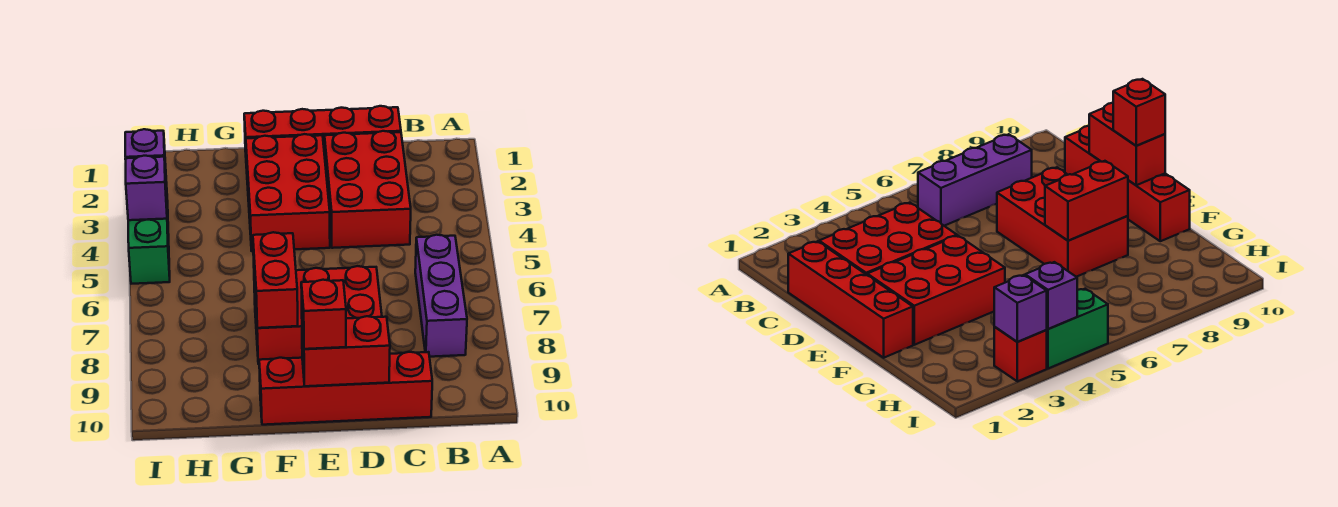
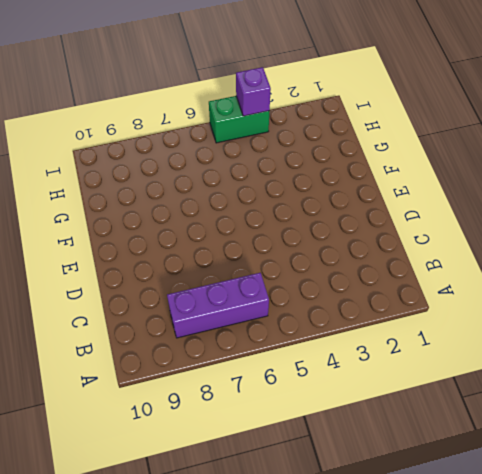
none -> red 1x4 brick [244,106,401,168]
none -> red 2x3 brick [325,131,411,248]
none -> red 1x4 brick [259,352,432,425]

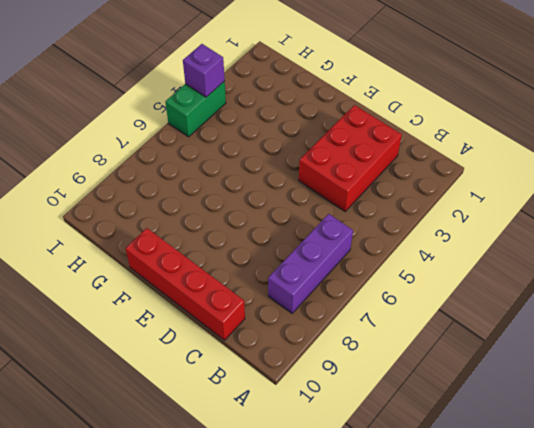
none -> red 1x4 brick [244,106,401,168]
none -> red 2x3 brick [254,266,382,364]
none -> red 2x3 brick [246,134,330,251]

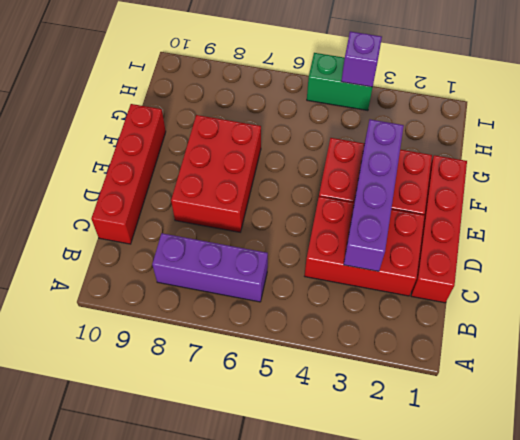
purple 1x4 brick [344,120,404,271] -> none
none -> red 1x1 brick [994,327,1047,381]
none -> red 1x2 brick [302,316,390,386]
none -> red 1x2 brick [253,232,298,328]

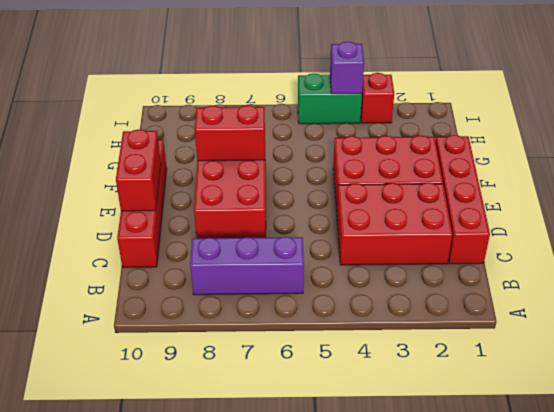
none -> purple 1x1 brick [125,129,166,176]
none -> red 1x1 brick [301,280,346,349]

